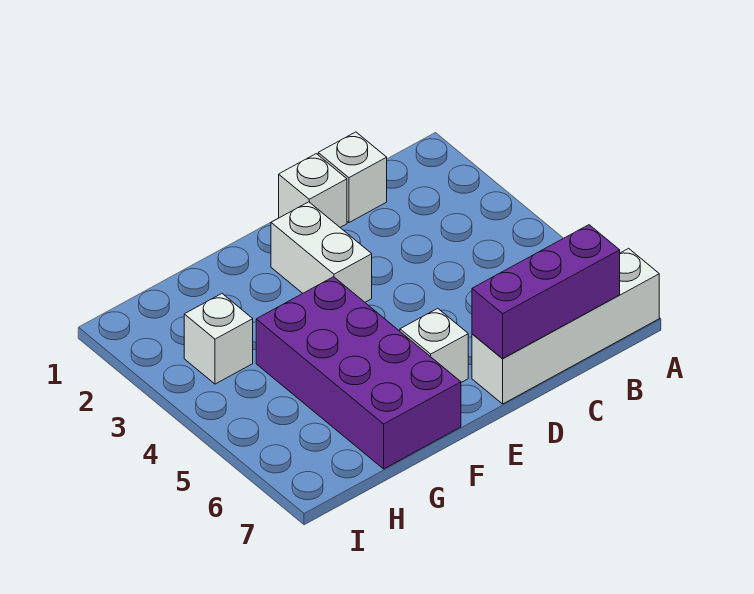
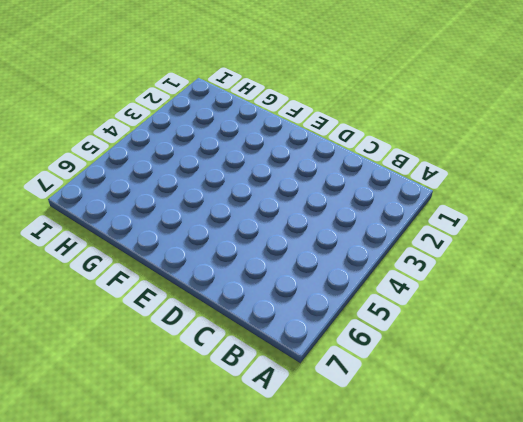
none -> white 1x4 brick [472,248,659,404]
none -> white 1x1 brick [318,132,387,222]

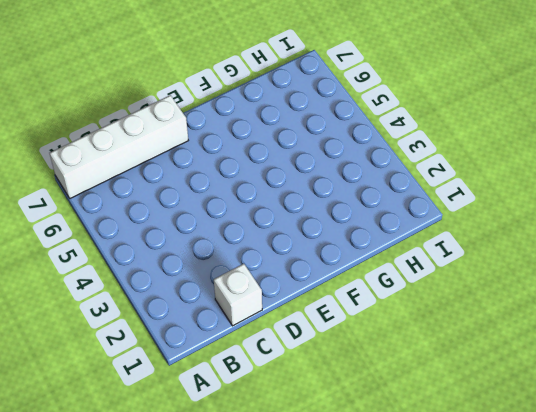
none -> white 1x1 brick [279,154,347,227]
none -> white 1x2 brick [271,202,372,302]

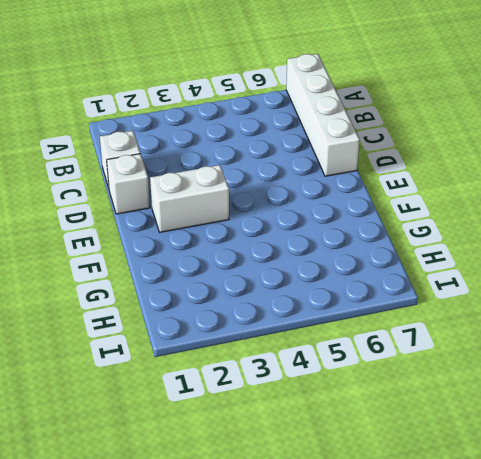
none -> white 1x1 brick [400,308,468,382]
none -> purple 2x4 brick [256,277,461,469]

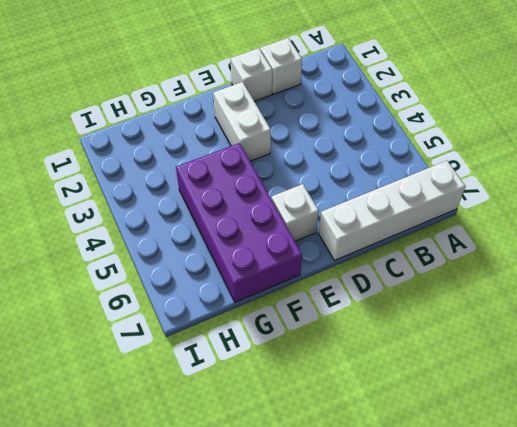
none -> white 1x1 brick [184,294,253,384]
none -> purple 1x3 brick [472,225,620,358]

